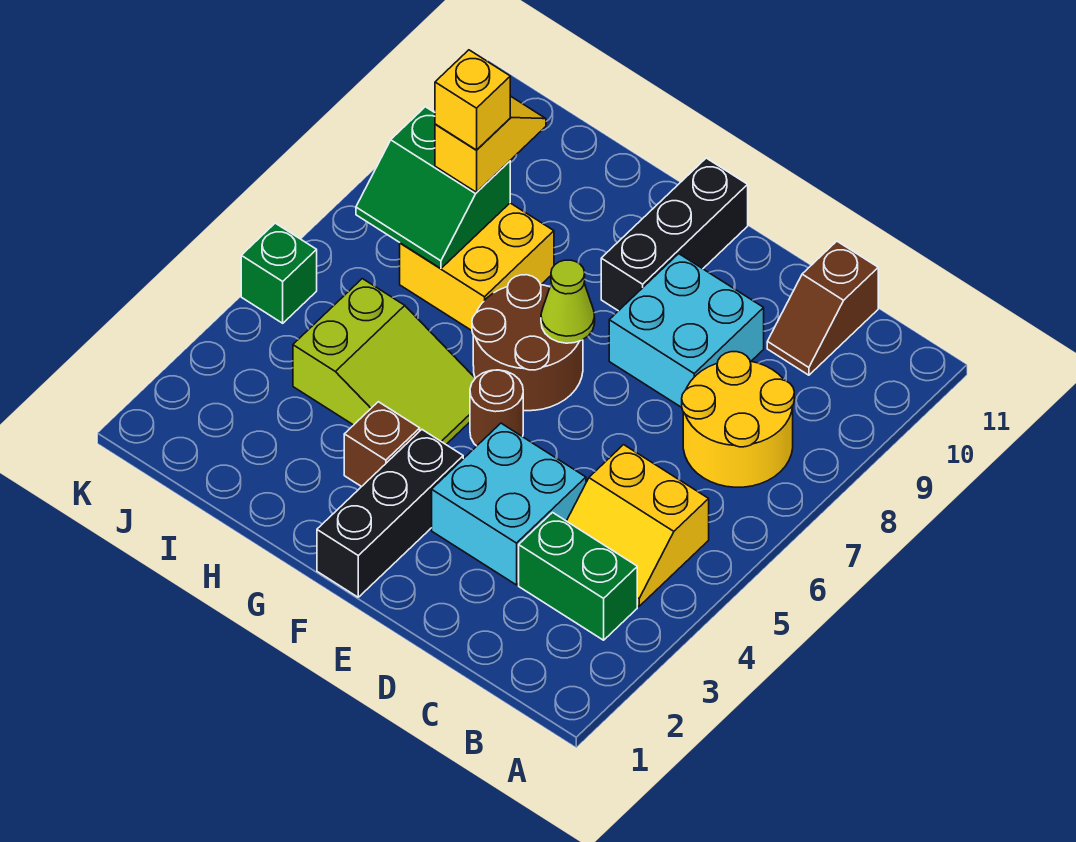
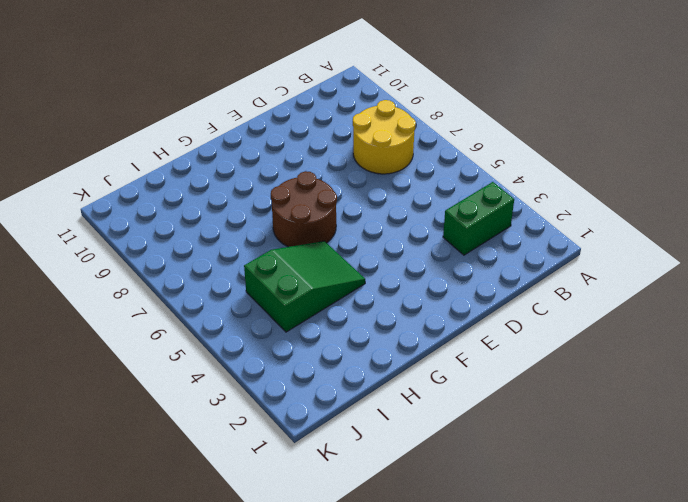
green 2x3 slope [244,241,365,332] -> lime 2x3 slope [293,279,475,444]
none -> yellow 2x2 slope [567,445,709,606]
none -> brown 1x2 slope [767,241,878,375]
none -> cyan 2x2 brick [432,423,586,585]

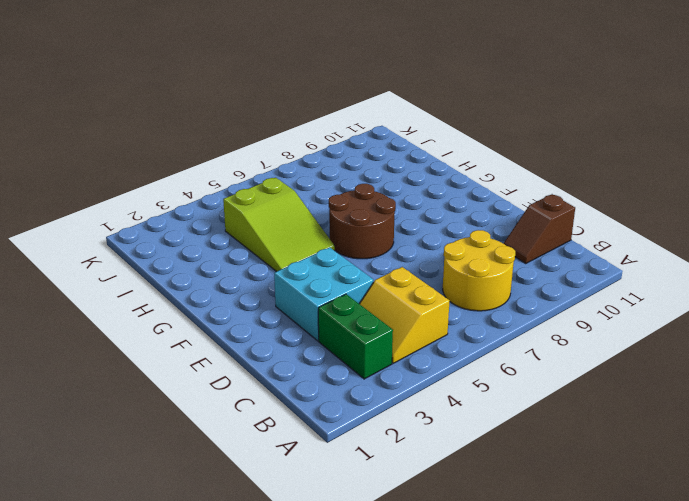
none -> cyan 2x2 brick [609,254,764,407]
none -> black 1x3 brick [317,430,463,597]
none -> brown 1x1 round brick [470,370,523,446]

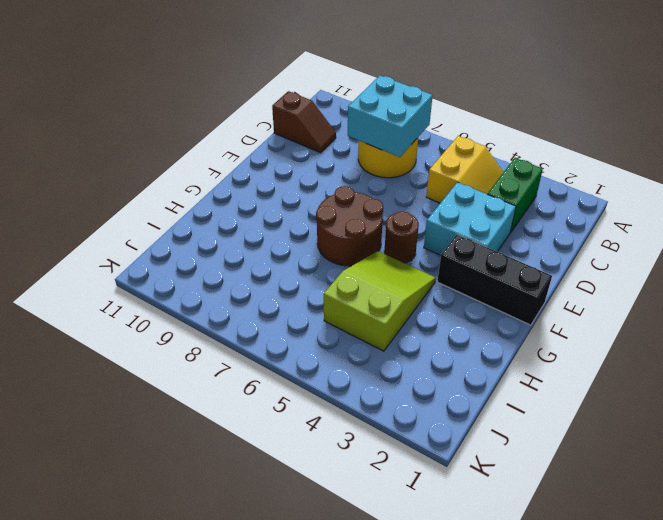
cyan 2x2 brick [348,76,433,157] -> cyan 2x2 brick moved to [609,254,764,407]
none -> black 1x3 brick [601,158,748,311]
none -> brown 1x1 brick [344,402,420,487]
none -> yellow 2x2 brick [400,203,554,331]

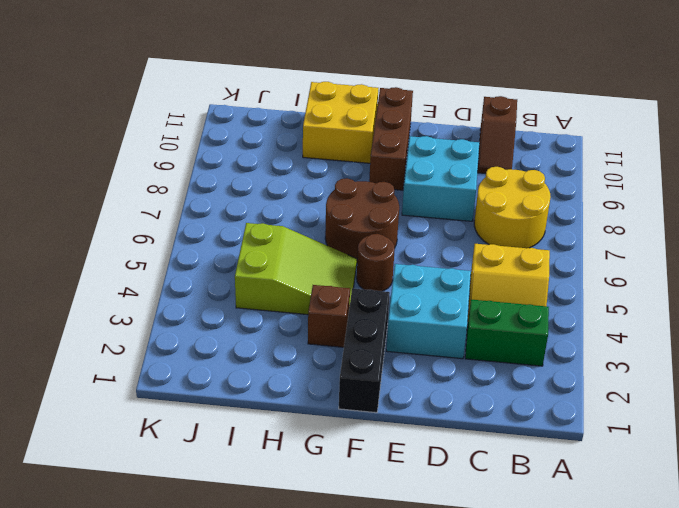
brown 1x3 brick [369,87,413,190] -> black 1x3 brick [601,158,748,311]
yellow 2x2 brick [303,82,378,163] -> yellow 2x2 brick moved to [400,203,554,331]
none -> green 1x1 brick [241,223,317,323]
none -> lime 1x1 cone [541,260,595,343]
none -> green 2x2 slope [356,107,510,268]

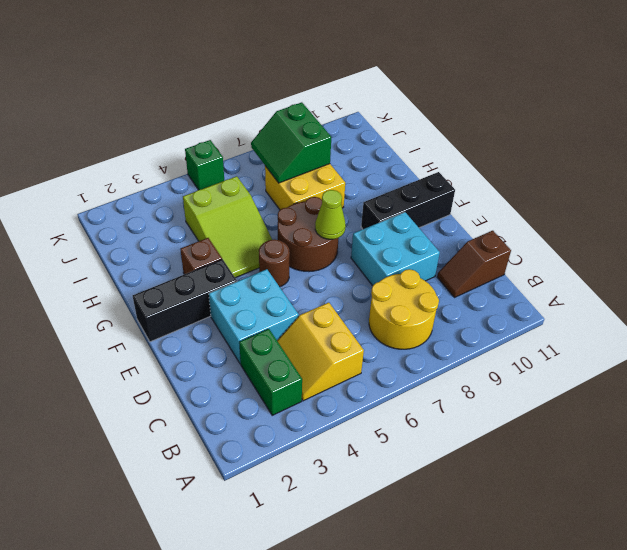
none -> yellow 1x2 slope [435,96,546,192]
none -> yellow 1x1 brick [435,50,510,150]

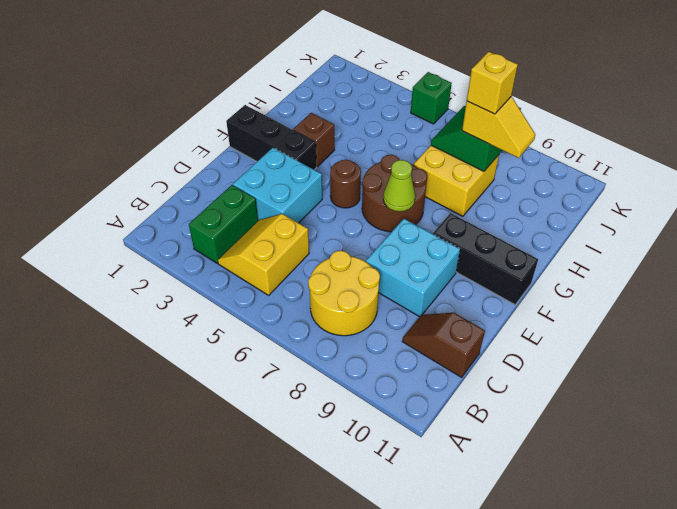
none -> lime 2x3 slope [293,279,475,444]

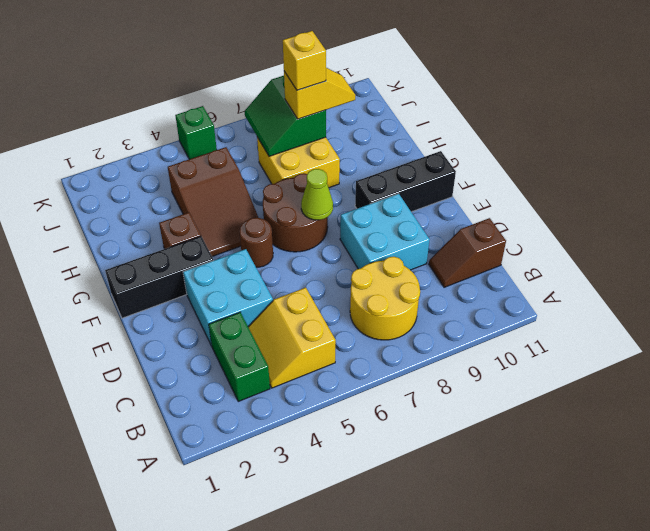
brown 2x3 slope [168,147,259,256] -> lime 2x3 slope [293,279,475,444]

